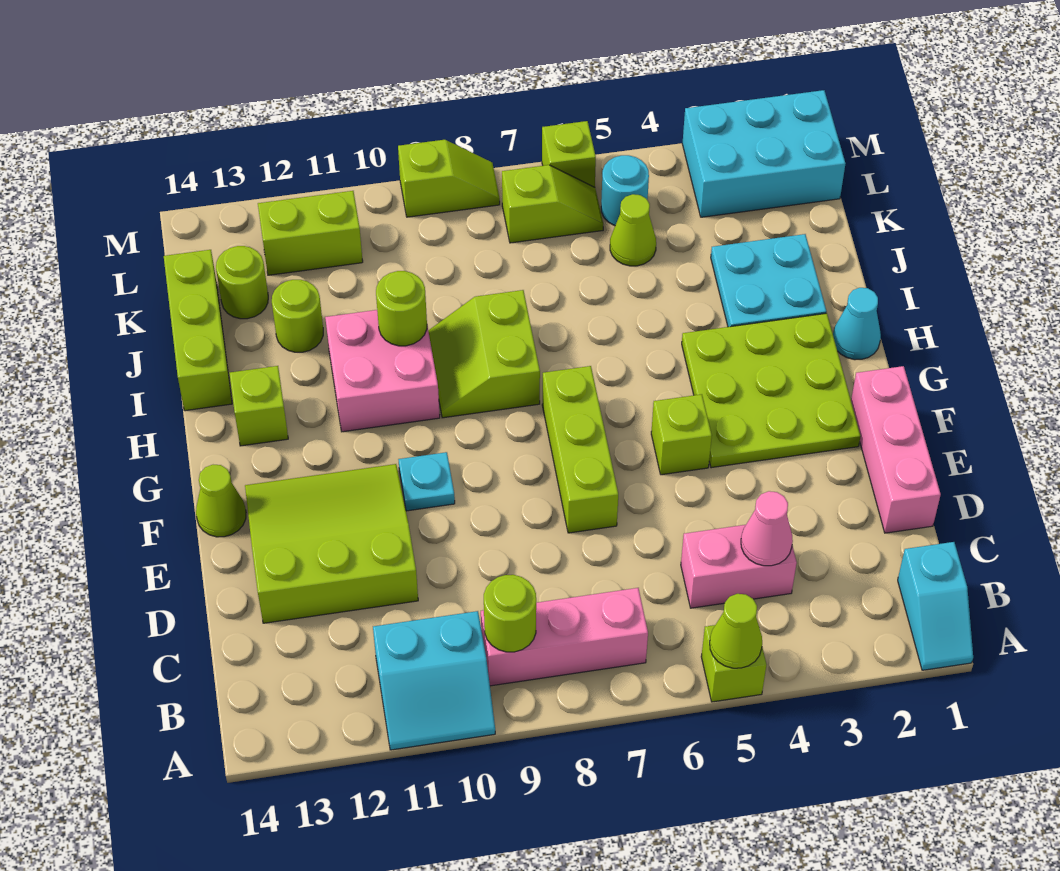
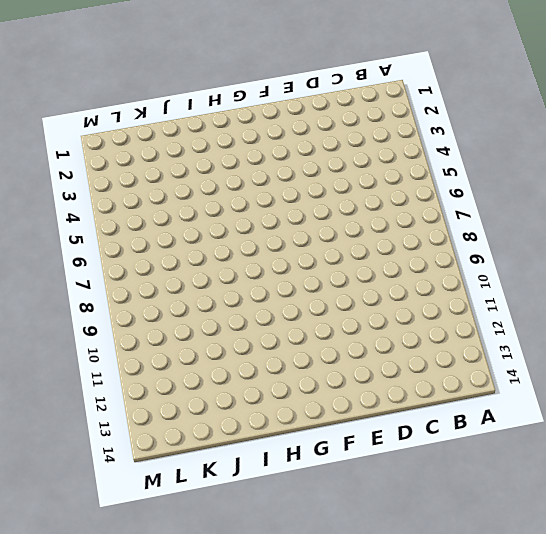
none -> cyan 1x2 slope [898,542,973,670]
none -> lime 1x1 brick [701,625,766,702]
none -> cyan 2x2 slope [373,611,495,750]
none -> pink 1x3 brick [481,588,648,686]

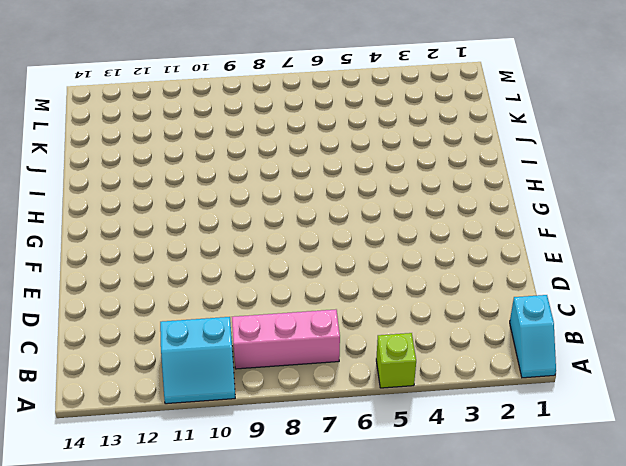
none -> pink 1x2 brick [681,525,797,608]
none -> pink 1x3 brick [851,366,941,533]
none -> lime 3x3 slope [245,464,418,623]
none -> lime 1x3 brick [542,366,618,533]

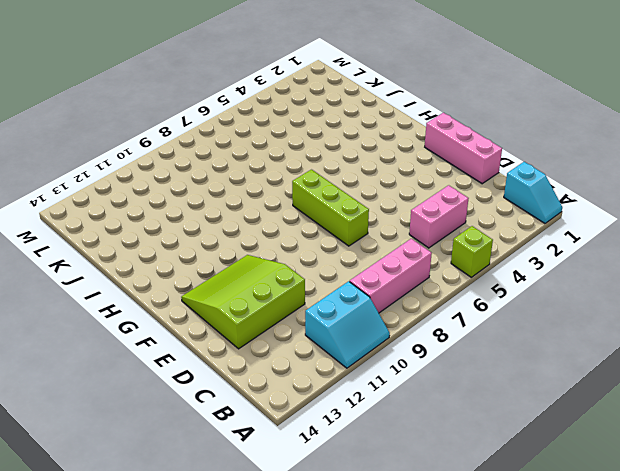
none -> lime 3x3 plate [682,313,861,468]
none -> lime 1x1 brick [651,394,712,475]
none -> cyan 1x1 plate [398,452,455,511]
none -> lime 1x1 cone [196,465,246,537]

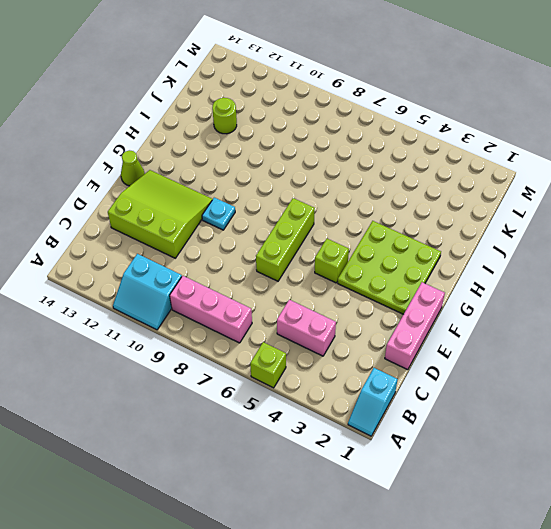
none -> cyan 1x1 cone [833,288,881,360]
none -> lime 2x2 slope [428,290,540,418]
none -> pink 2x2 brick [325,310,440,432]
none -> lime 1x1 brick [230,366,288,446]

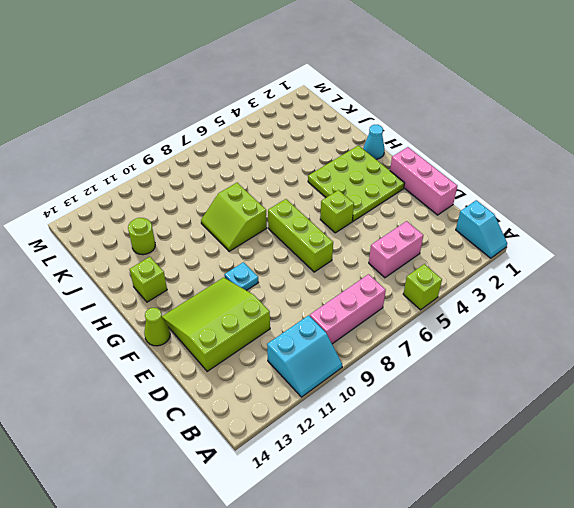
none -> pink 2x2 brick [325,310,440,432]
none -> cyan 2x2 plate [711,234,827,327]
none -> lime 1x3 brick [164,250,232,411]
none -> lime 1x1 cone [610,194,656,266]

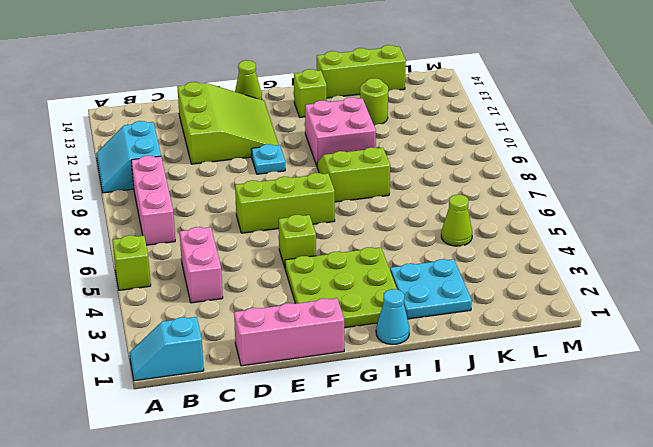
none -> lime 1x1 round brick [216,246,268,319]
none -> cyan 2x3 brick [682,90,846,217]
none -> cyan 1x1 round brick [601,155,649,226]
none -> lime 1x2 slope [502,165,603,243]

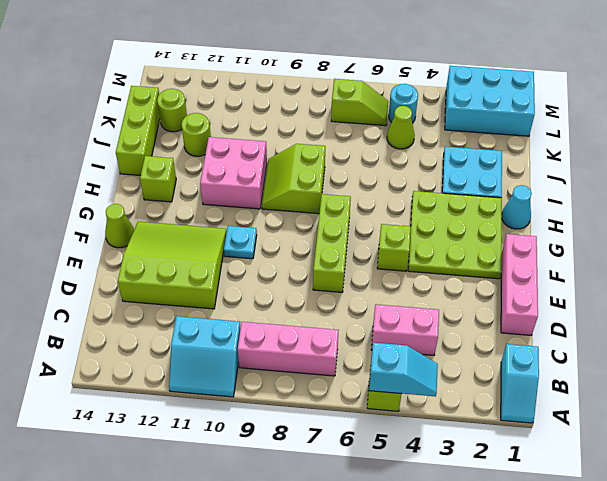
cyan 1x2 slope [369,343,438,396] -> lime 1x1 cone [710,594,762,668]
none -> lime 1x2 brick [258,191,363,275]
none -> lime 1x1 brick [542,121,596,187]
none -> lime 1x2 slope [398,140,500,217]
none -> lime 1x1 round brick [484,575,536,652]

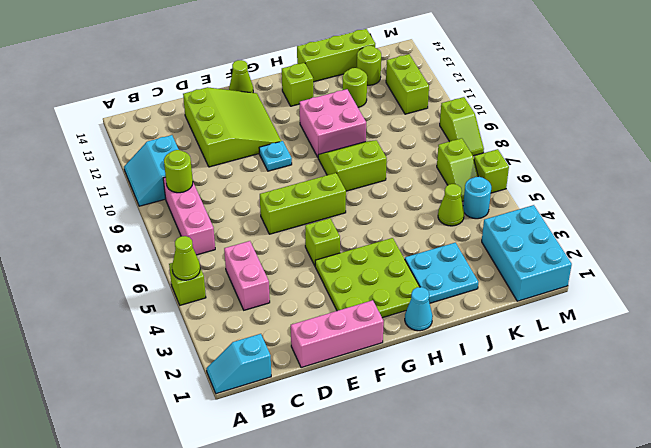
none -> pink 1x1 cone [741,491,793,566]
none -> lime 1x1 round brick [376,271,427,346]

